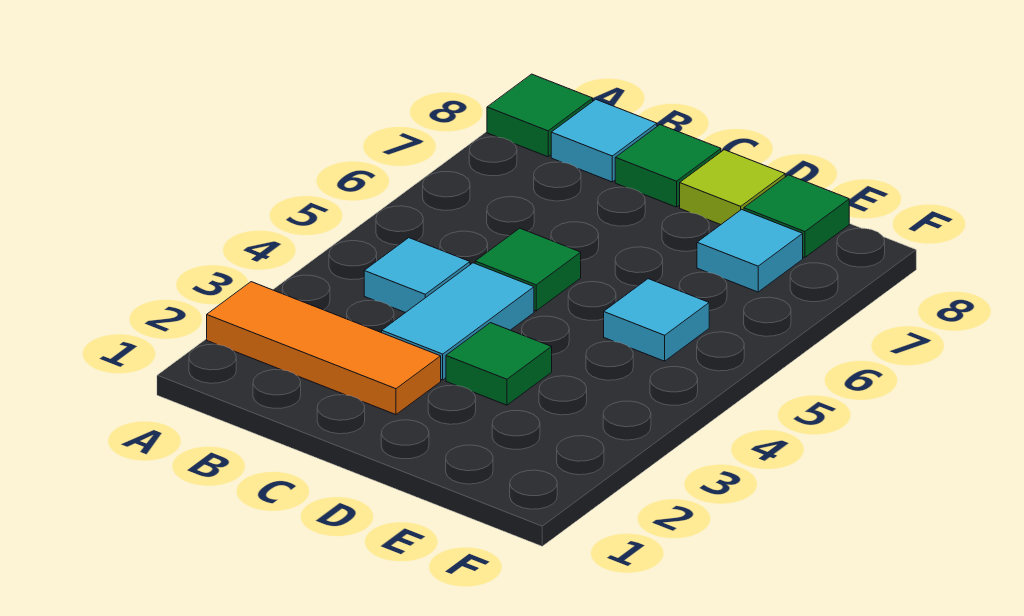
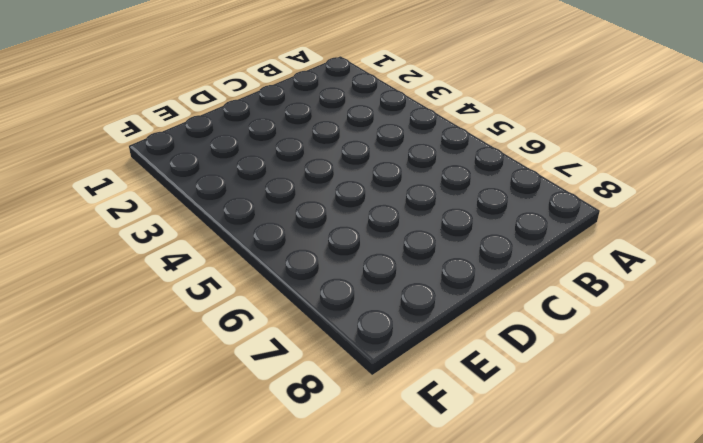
none -> orange 1x3 tile [207,282,441,415]
none -> green 1x1 tile [487,74,593,157]
none -> cyan 1x1 tile [364,238,470,313]

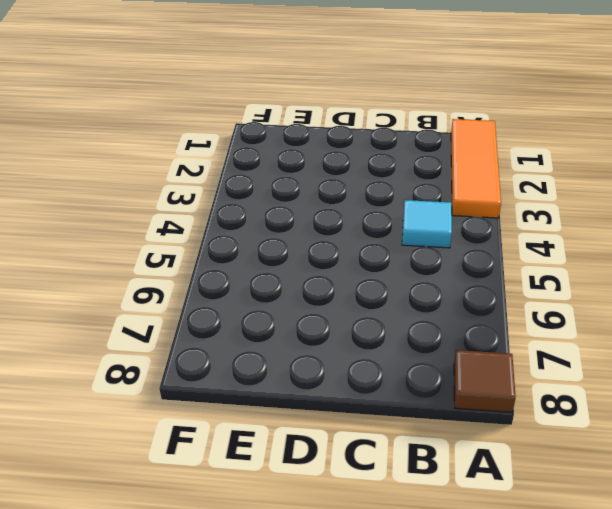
orange 1x3 tile [451,119,501,218] -> orange 1x3 tile turned to [207,282,441,415]
brown 1x1 tile [454,350,516,412] -> green 1x1 tile [487,74,593,157]
none -> cyan 1x1 tile [551,99,657,182]
none -> cyan 1x2 tile [382,263,534,380]
none -> green 1x1 tile [475,228,581,311]

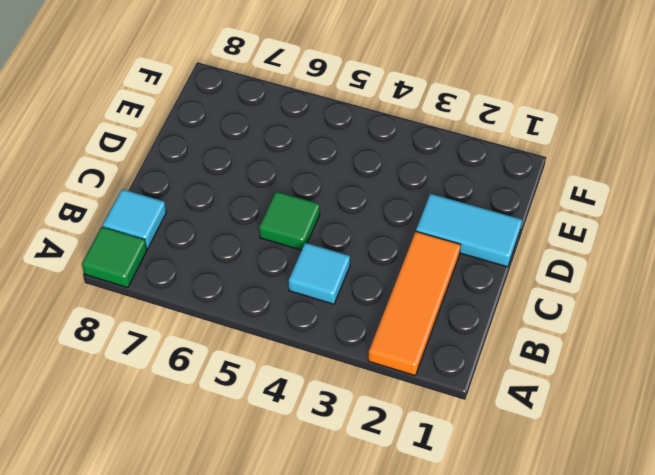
cyan 1x2 tile [416,194,522,267] -> cyan 1x2 tile moved to [382,263,534,380]
none -> green 1x1 tile [615,125,721,207]
none -> green 1x1 tile [446,323,552,405]
none -> lime 1x1 tile [680,150,785,225]

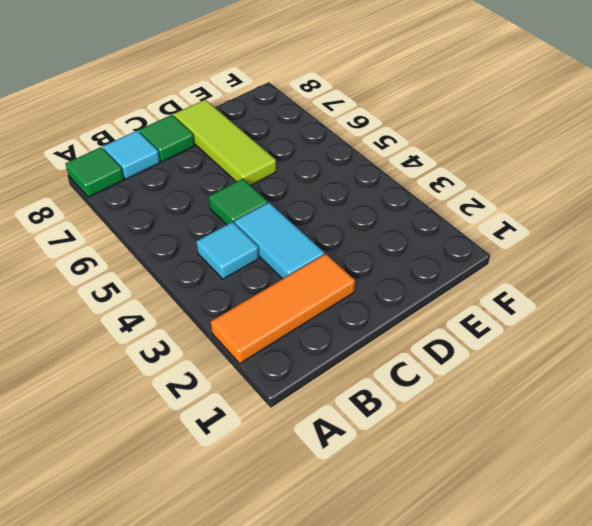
lime 1x3 tile [174,100,276,186] -> lime 1x1 tile [680,150,785,225]
none -> green 1x1 tile [446,323,552,405]
none -> cyan 1x1 tile [604,279,709,361]
none -> cyan 1x1 tile [697,209,803,292]

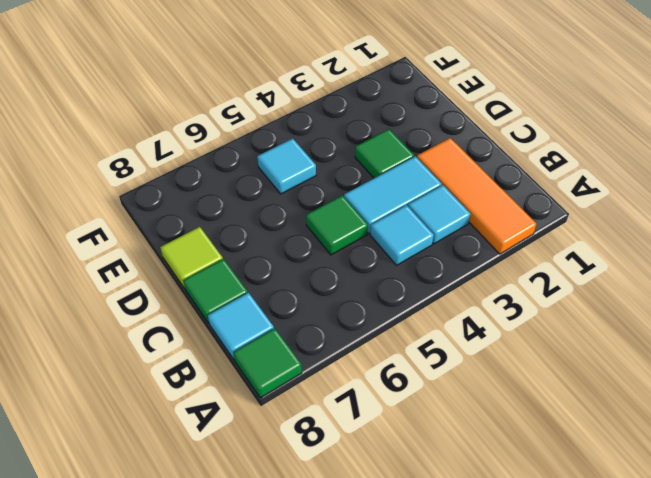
cyan 1x1 tile [408,185,470,244] -> cyan 1x1 tile moved to [697,209,803,292]
none -> green 1x1 tile [744,175,849,257]

